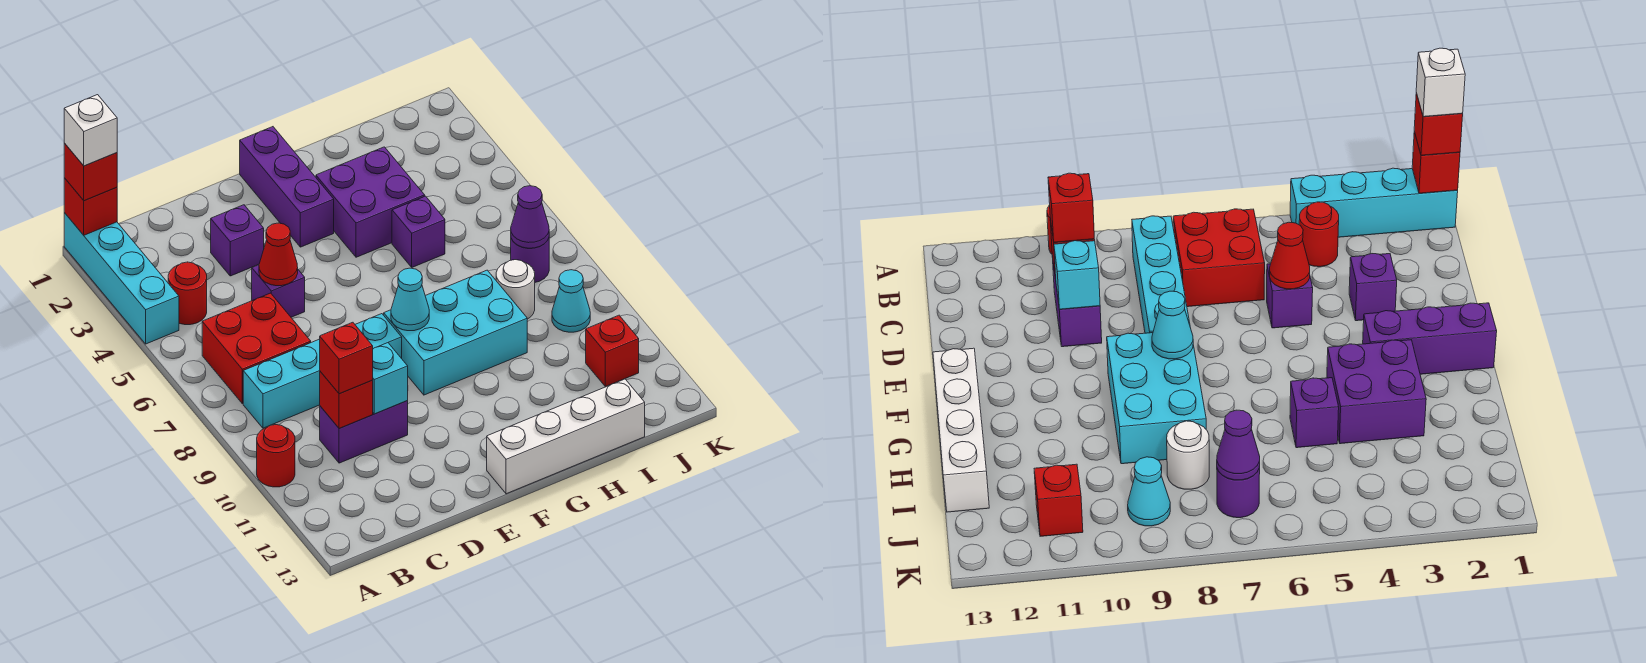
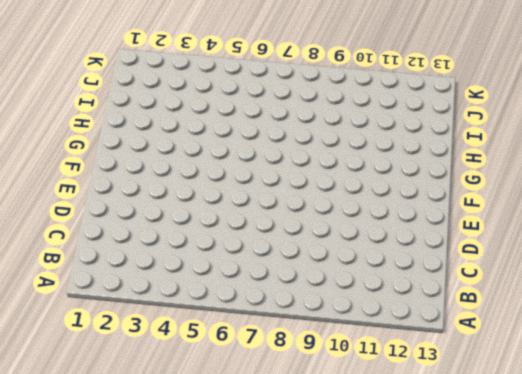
none -> cyan 1x4 brick [64,213,179,344]
none -> red 1x1 round brick [257,425,295,487]
none -> red 1x1 round brick [168,262,207,325]

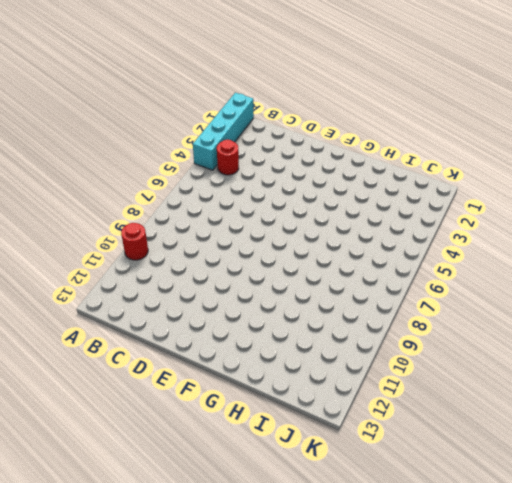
none -> red 2x2 brick [202,293,311,404]
none -> cyan 1x4 brick [243,314,402,428]
none -> purple 1x2 brick [320,401,408,463]

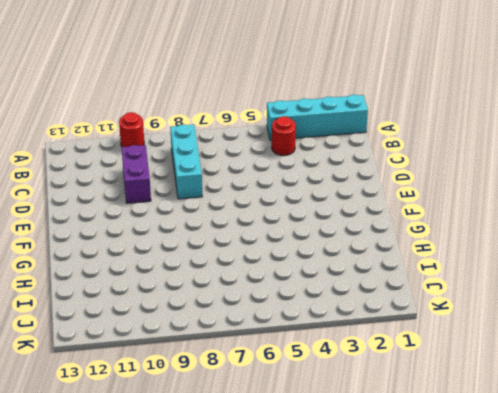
cyan 1x3 brick [170,124,202,199] -> cyan 1x4 brick [243,314,402,428]
none -> red 2x2 brick [202,293,311,404]
none -> purple 1x1 brick [211,205,264,276]
none -> purple 1x1 brick [252,265,305,317]

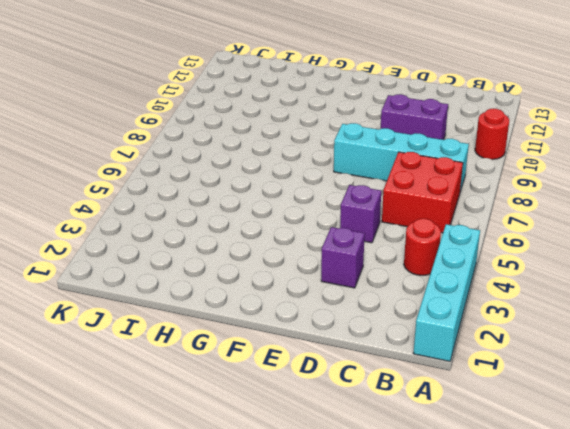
none -> purple 1x3 brick [240,127,334,247]
none -> cyan 2x3 brick [384,270,527,395]
none -> white 1x4 brick [487,379,645,494]

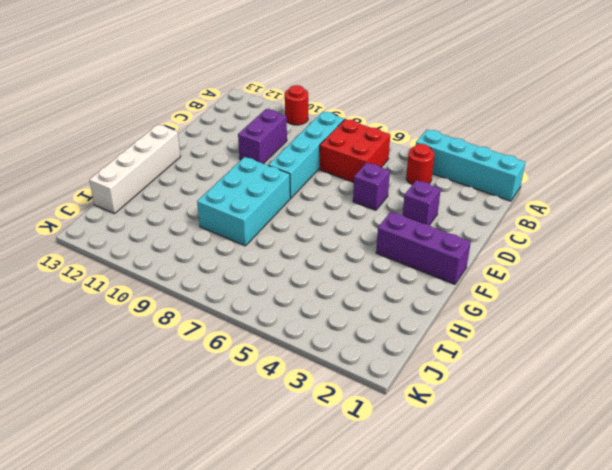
none -> purple 2x2 brick [316,147,425,257]
none -> purple 1x1 brick [392,196,445,267]
none -> white 1x1 round brick [496,260,535,319]

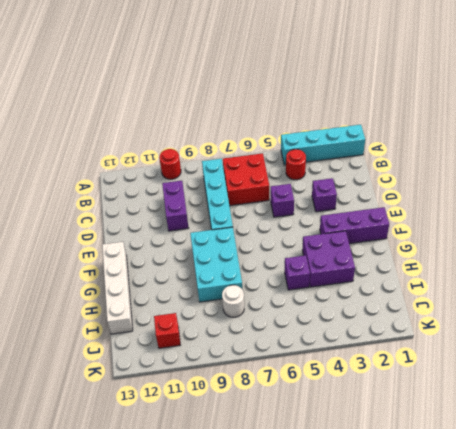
none -> purple 1x1 round brick [511,238,549,282]
none -> cyan 1x1 cone [552,270,590,332]
none -> red 1x1 brick [64,178,117,235]

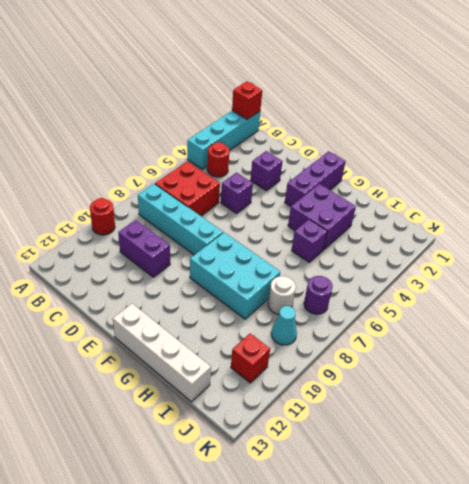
none -> red 1x1 brick [320,372,373,429]
none -> red 1x1 cone [259,223,298,286]
none -> cyan 1x1 brick [372,343,408,414]

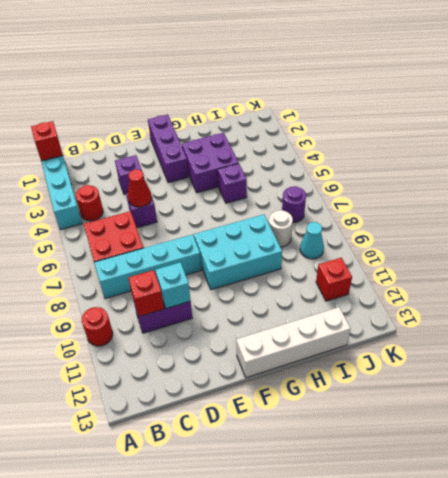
none -> cyan 1x1 cone [391,268,429,331]
none -> purple 1x1 cone [511,186,549,248]
none -> red 1x1 brick [64,143,117,201]

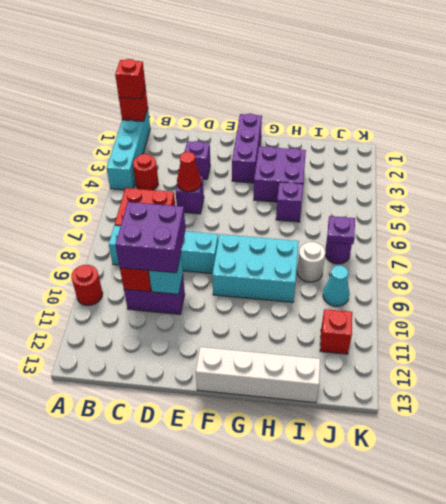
purple 2x2 brick [115,202,186,273] -> red 1x1 brick [320,322,373,394]
purple 1x1 plate [327,216,355,244] -> purple 1x1 cone [511,186,549,248]
none -> cyan 1x1 cone [391,268,429,331]
none -> white 1x1 brick [64,95,117,166]

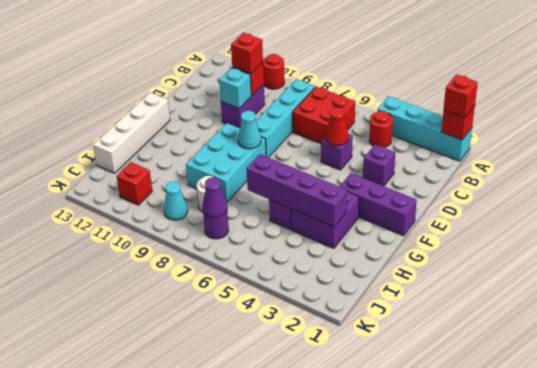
purple 1x4 brick [246,154,347,227] -> none
none -> white 1x1 brick [64,95,117,166]

